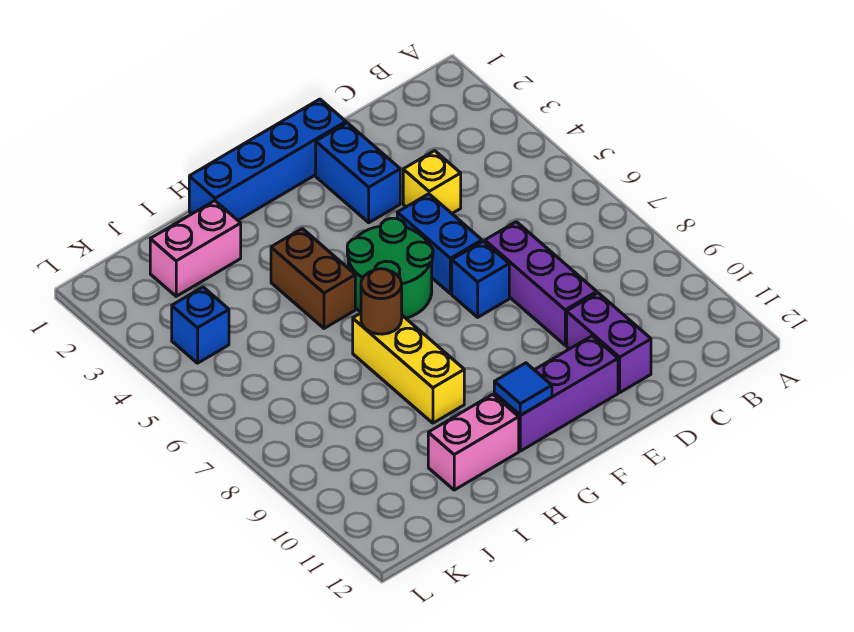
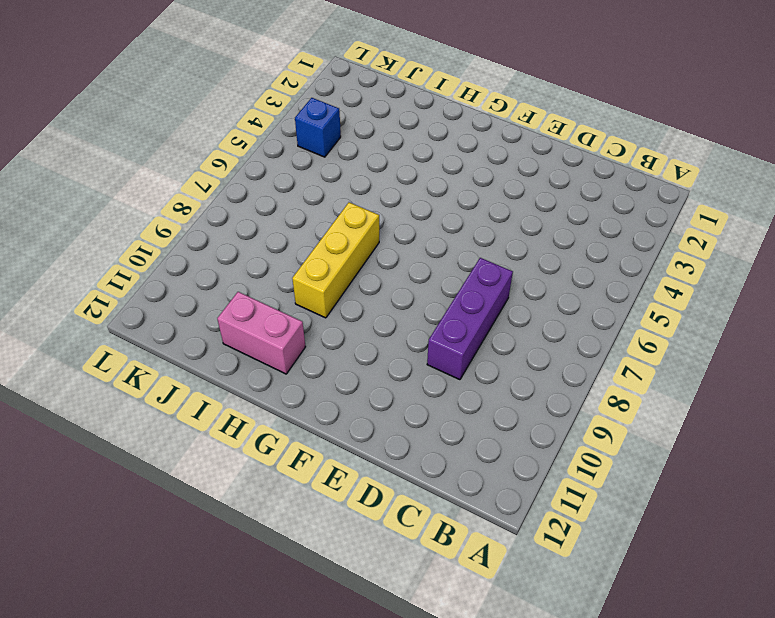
none -> yellow 1x1 brick [403,151,461,213]
none -> purple 1x2 brick [567,293,651,392]
none -> blue 1x4 brick [189,99,346,220]

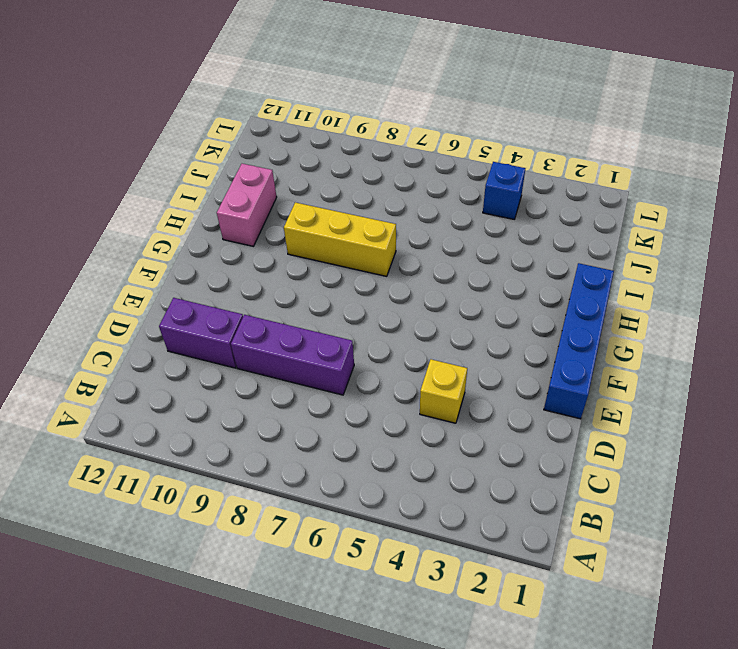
none -> blue 1x2 brick [316,123,400,223]
none -> blue 1x2 brick [397,194,482,294]
none -> blue 1x1 brick [452,241,509,317]

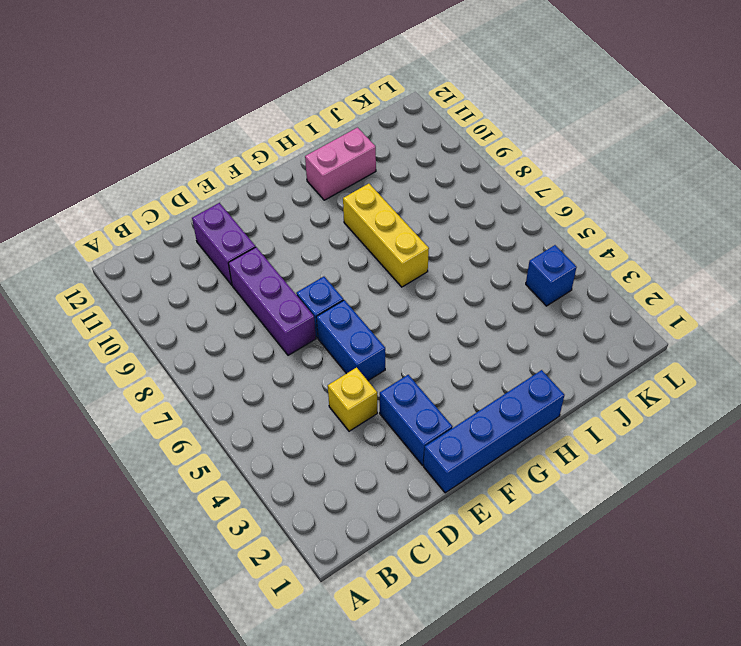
none -> purple 1x3 brick [494,336,618,451]
none -> green 2x2 round brick [347,218,433,318]
none -> brown 1x2 brick [271,229,355,328]

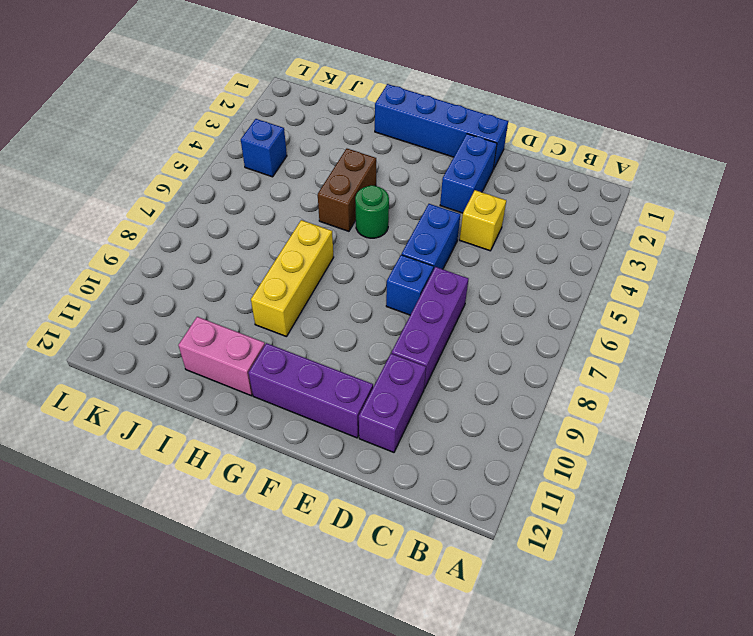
green 1x1 round brick [355,185,389,238] -> green 2x2 round brick [347,218,433,318]
none -> pink 1x2 brick [150,201,241,296]
none -> blue 1x1 tile [494,363,552,415]
none -> brown 1x1 round brick [361,269,402,334]

